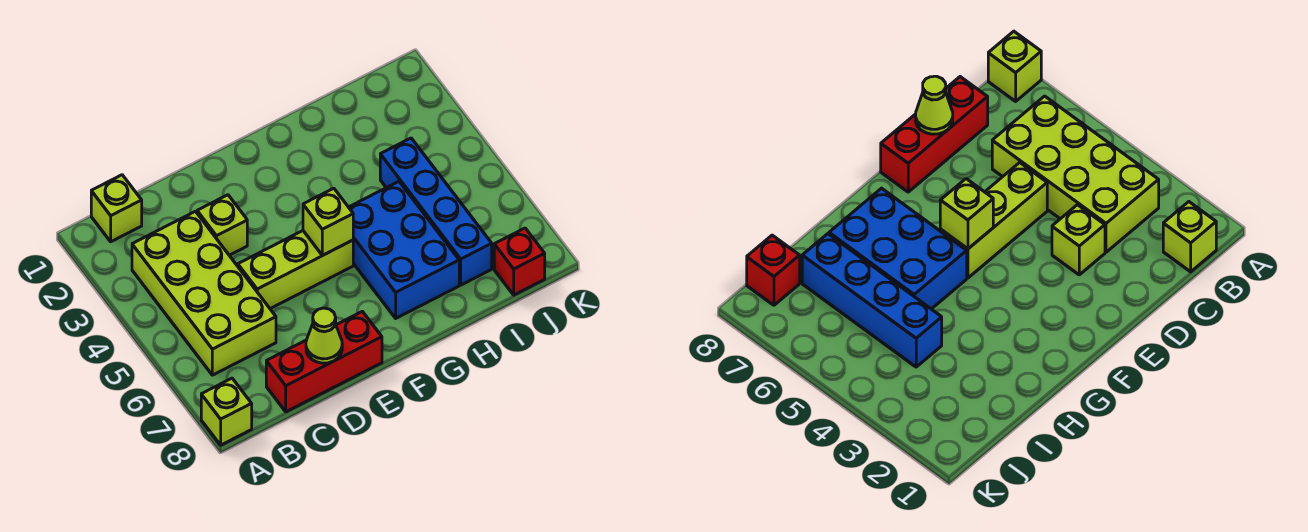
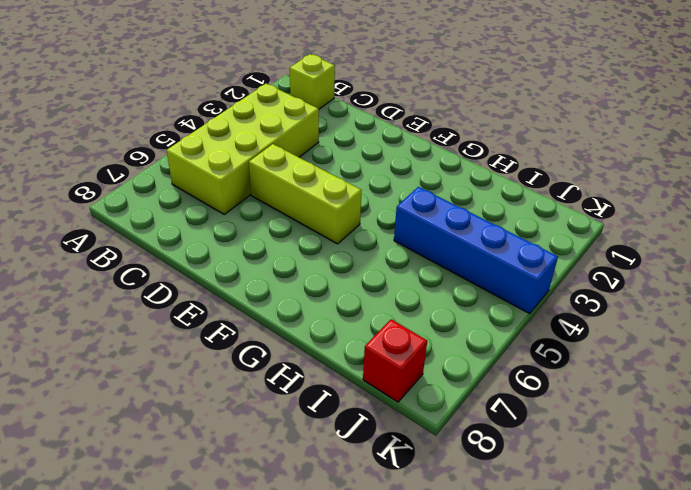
blue 1x4 brick [394,187,558,314] -> blue 1x4 brick turned to [380,138,492,285]
none -> lime 1x1 brick [201,378,252,445]
none -> red 1x3 brick [266,311,382,412]

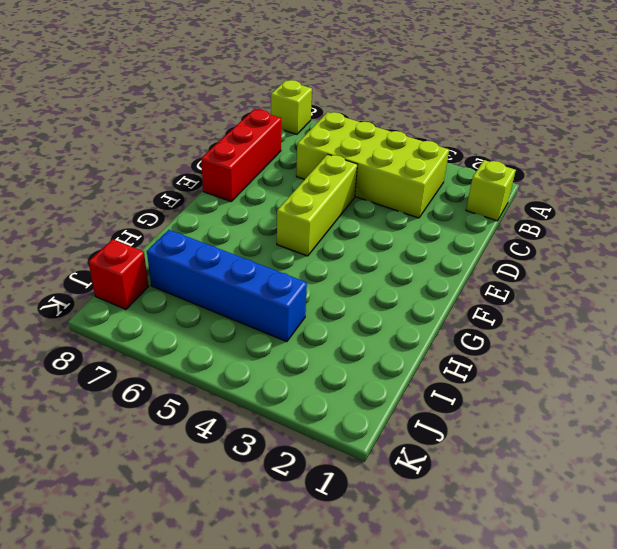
none -> lime 1x1 brick [197,195,247,255]
none -> blue 2x3 brick [349,181,459,318]

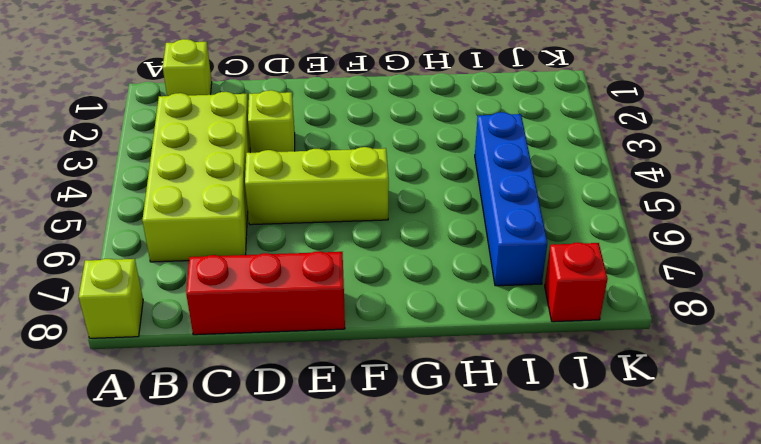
none -> blue 2x3 brick [349,181,459,318]
none -> lime 1x1 cone [306,308,342,363]

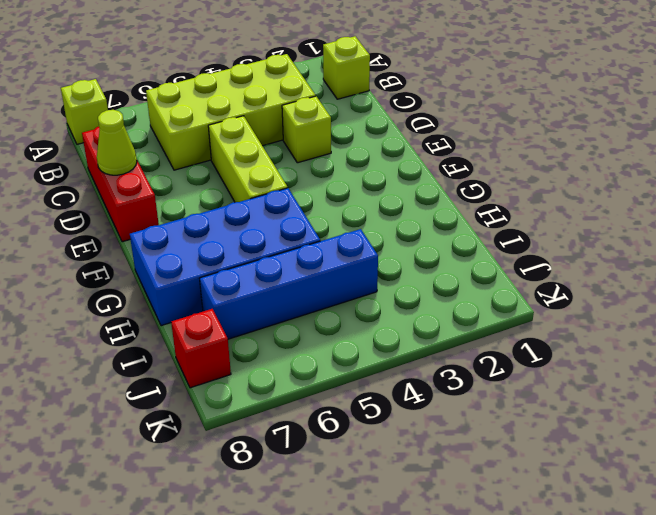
blue 2x4 brick [130,188,320,326] -> blue 2x3 brick [349,181,459,318]
none -> lime 1x1 brick [303,188,353,255]

